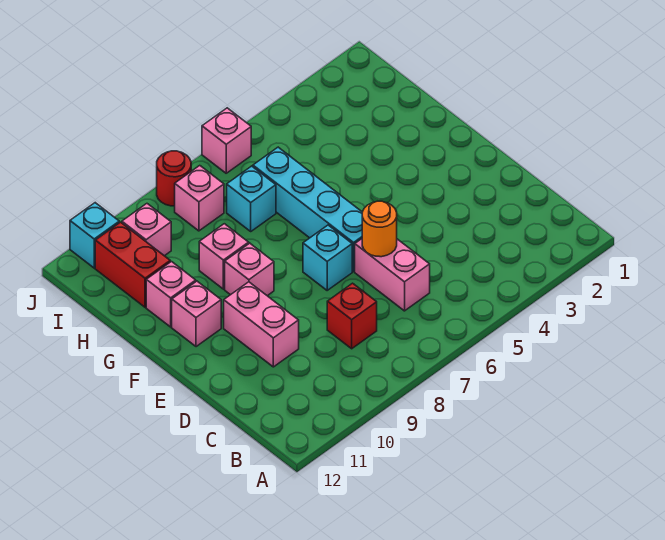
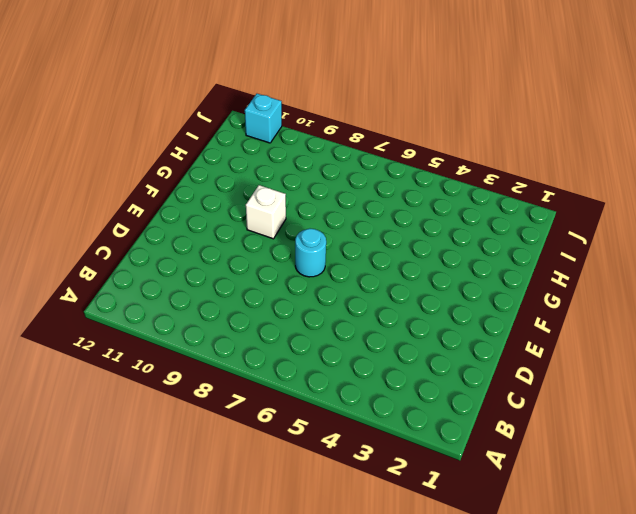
cyan 1x1 round brick [295,229,326,277] -> cyan 1x1 brick [303,225,352,290]
white 1x1 brick [246,185,286,239] -> pink 1x1 brick [225,243,274,296]
none -> pink 1x2 brick [355,239,430,311]
none -> red 1x1 brick [327,283,377,349]
none -> pink 1x2 brick [224,282,299,367]

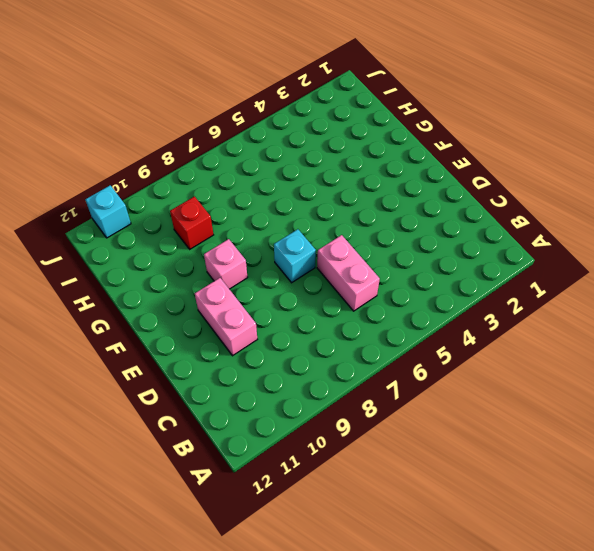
red 1x1 brick [170,197,213,249] -> red 1x1 brick moved to [327,283,377,349]
none -> cyan 1x4 brick [253,147,362,272]
none -> pink 1x1 brick [172,281,221,347]
none -> pink 1x1 brick [199,224,249,289]

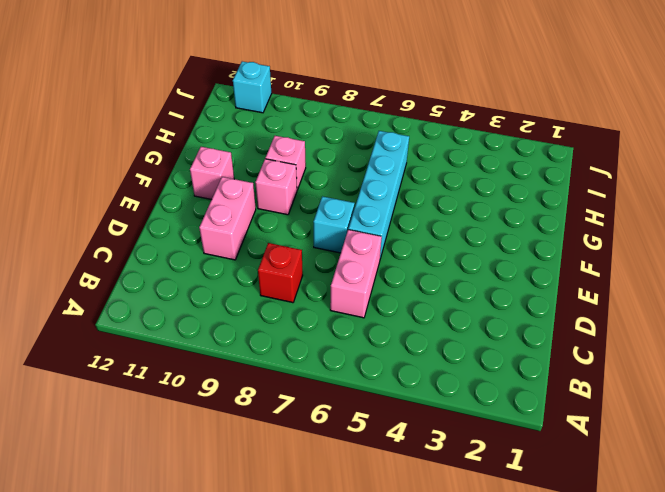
none -> pink 1x1 brick [146,262,196,327]
none -> cyan 1x1 brick [227,166,276,231]
none -> red 1x2 brick [95,222,170,307]

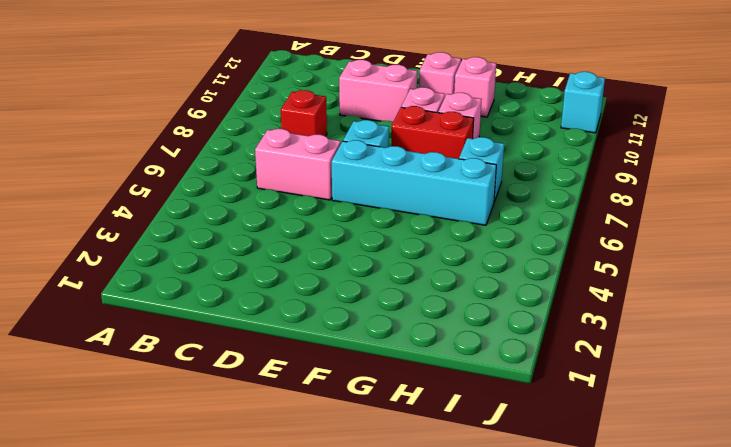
red 1x2 brick [391,106,474,159] -> red 1x2 brick moved to [95,222,170,307]
none -> pink 1x1 brick [175,166,224,231]
none -> pink 1x1 brick [122,204,171,256]
none -> pink 1x1 brick [202,108,251,173]

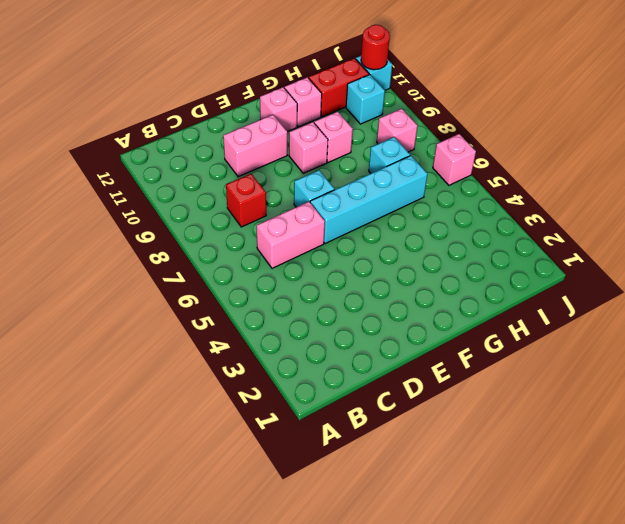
cyan 1x1 brick [346,75,385,124] -> pink 1x1 brick [122,204,171,256]
red 1x1 round brick [361,25,390,70] -> red 1x1 round brick moved to [157,151,191,206]
none -> orange 1x1 round brick [362,201,397,257]

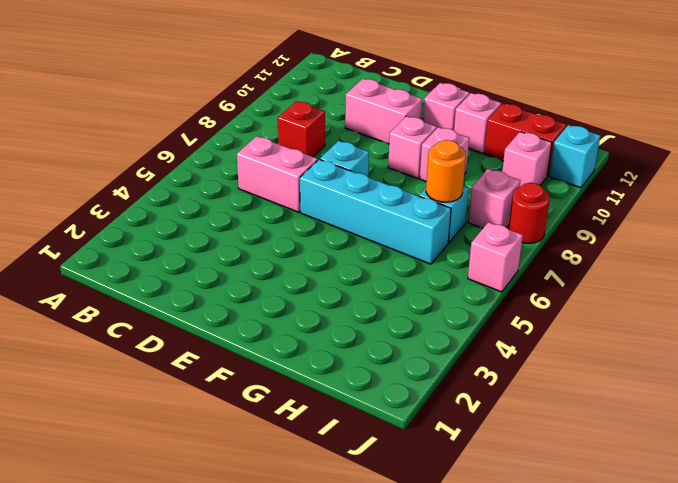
orange 1x1 round brick [426,140,466,202] -> orange 1x1 round brick moved to [362,201,397,257]

